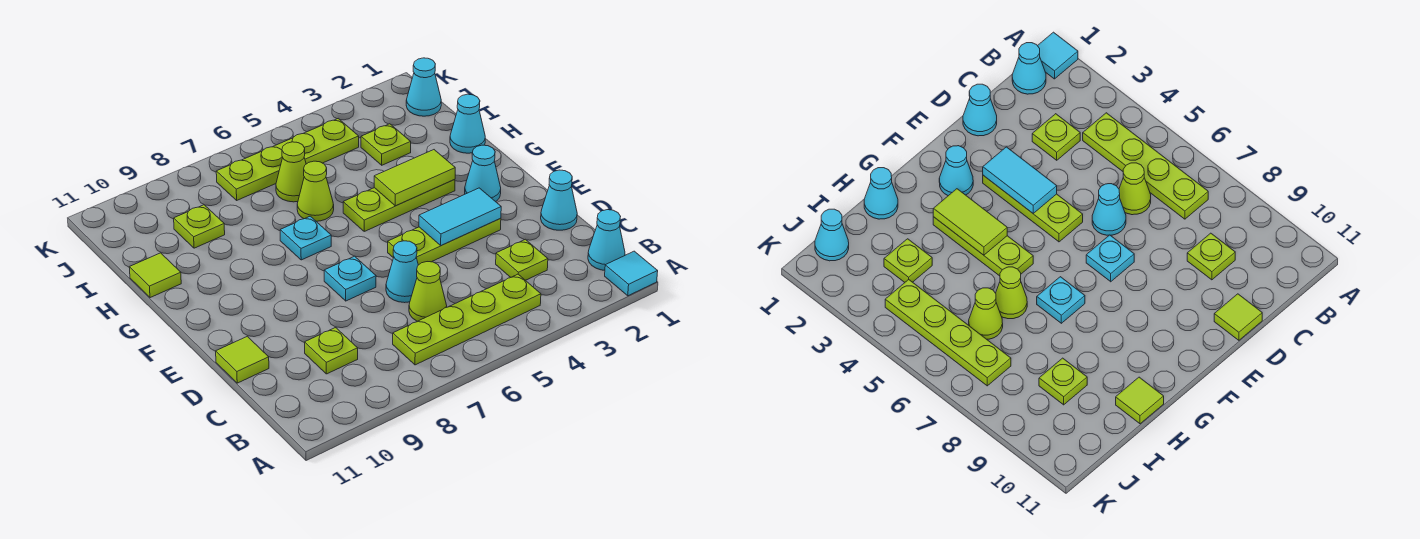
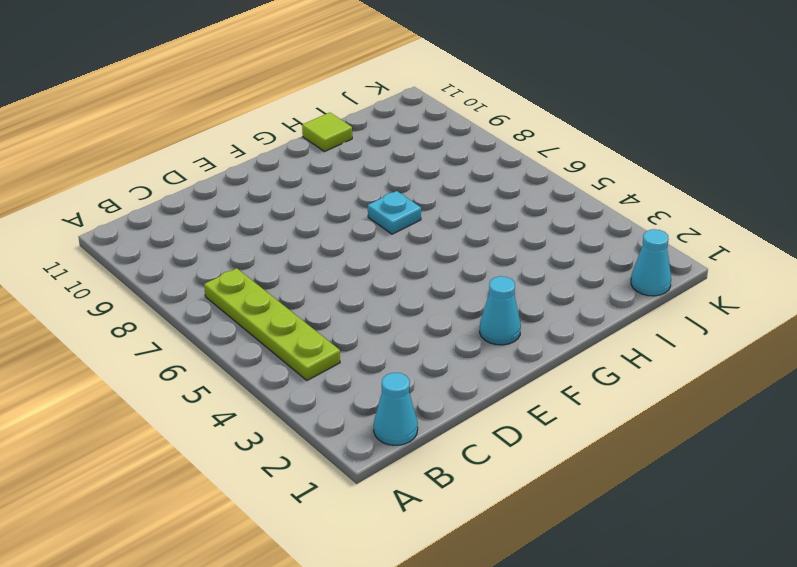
none -> cyan 1x1 tile [605,251,658,296]
none -> lime 1x1 plate [496,239,548,280]
none -> lime 1x1 cone [409,262,447,321]

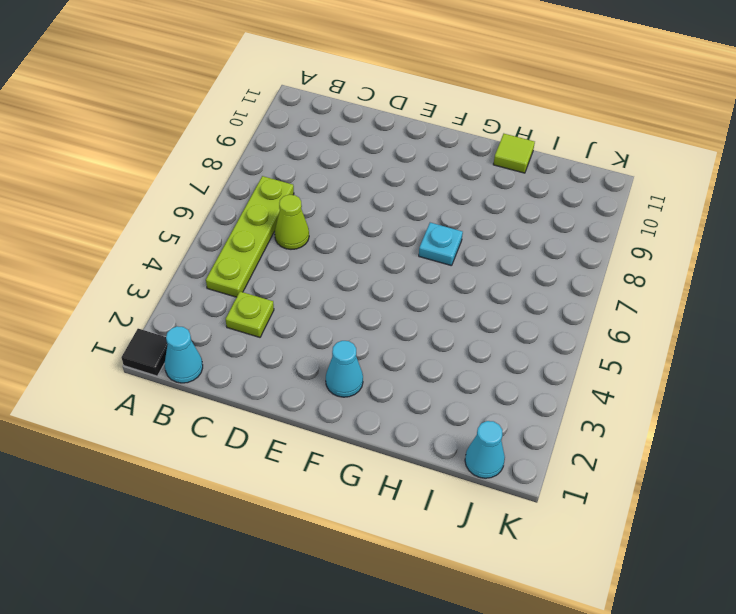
black 1x1 tile [122,329,168,376] -> cyan 1x1 tile [605,251,658,296]
none -> lime 1x1 plate [305,328,358,374]
none -> cyan 1x1 cone [541,170,577,230]
none -> cyan 1x1 cone [386,241,418,303]

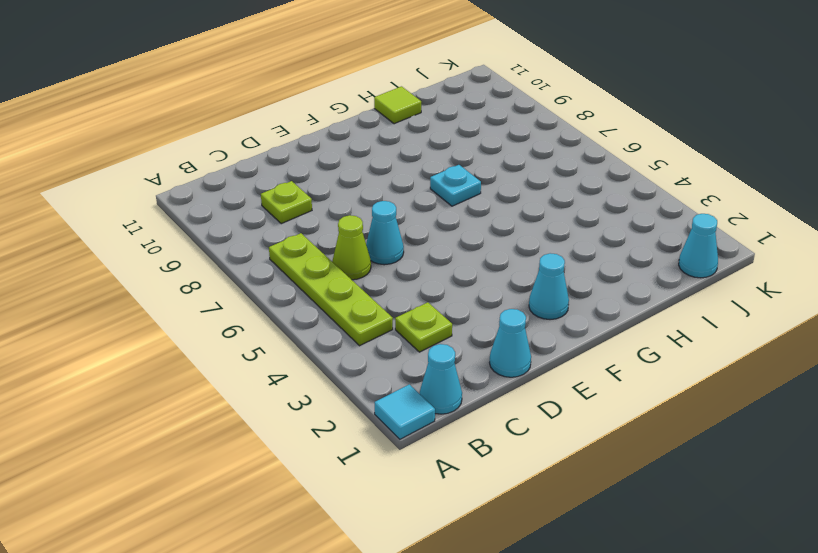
none -> lime 1x1 tile [216,336,269,383]
none -> lime 1x3 plate [388,218,501,265]
none -> cyan 1x1 plate [324,256,376,301]

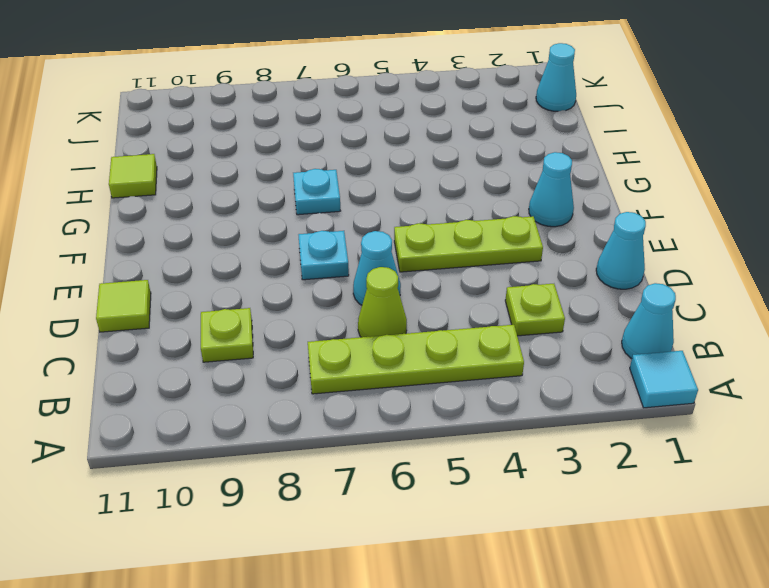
none -> lime 1x3 plate [343,180,455,231]
none -> cyan 1x1 cone [450,94,485,153]
none -> lime 1x1 cone [297,161,334,221]

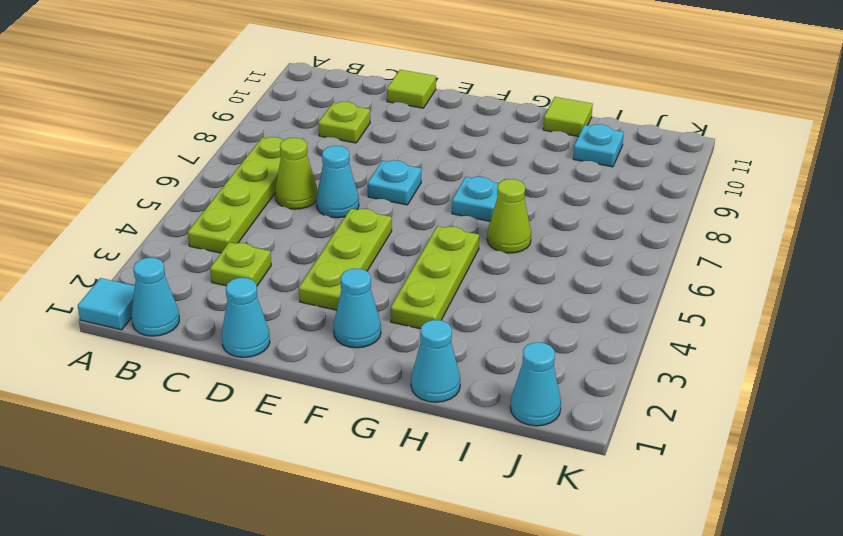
cyan 1x1 plate [573,124,624,167] -> none
none -> lime 1x1 plate [361,124,411,165]
none -> lime 1x1 cone [276,142,306,202]
none -> lime 1x1 plate [174,205,225,248]

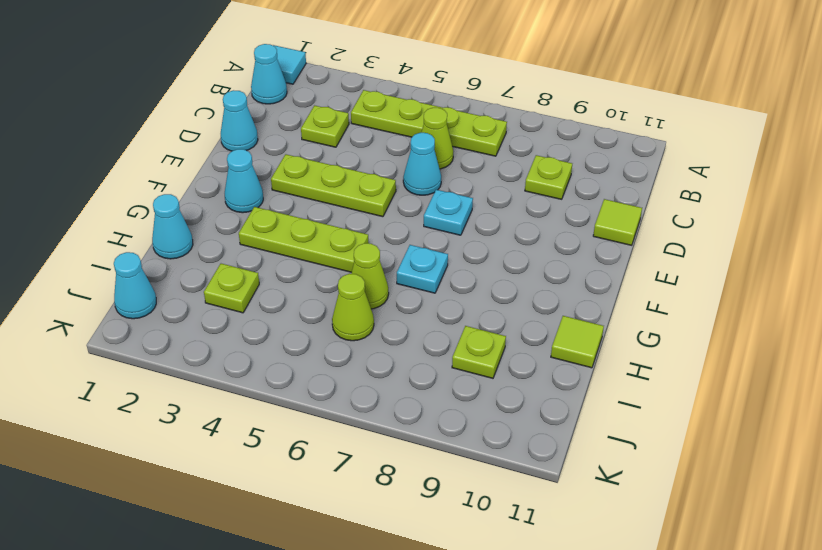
none -> lime 1x4 plate [216,119,359,200]
none -> cyan 1x2 tile [419,188,501,246]
none -> lime 1x2 tile [374,150,455,206]

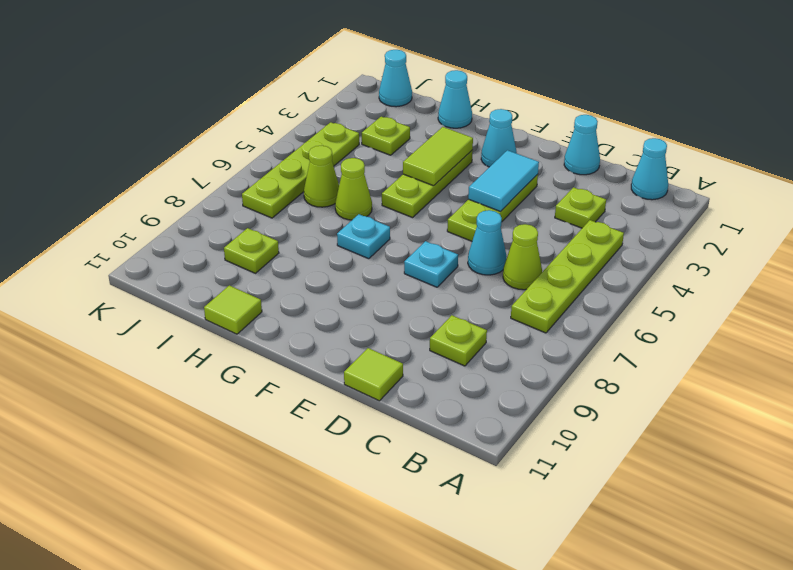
none -> cyan 1x1 tile [605,251,658,296]

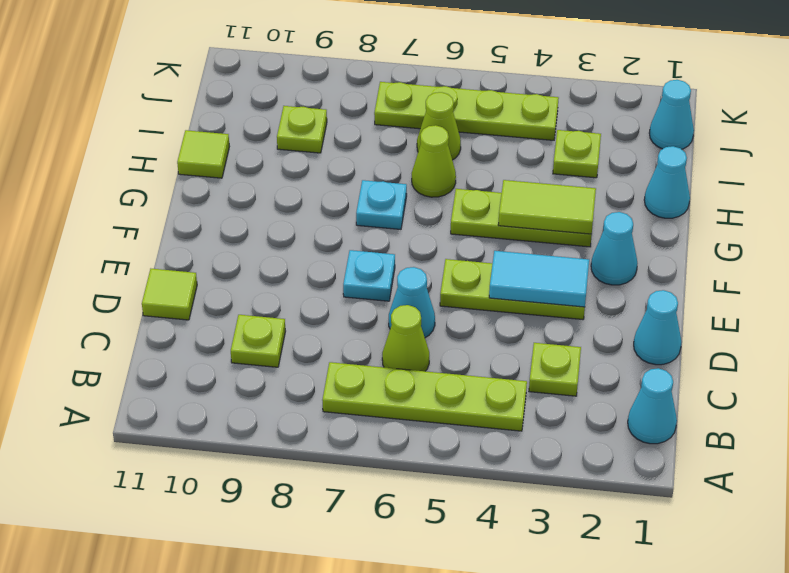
none -> cyan 1x1 tile [605,251,658,296]

